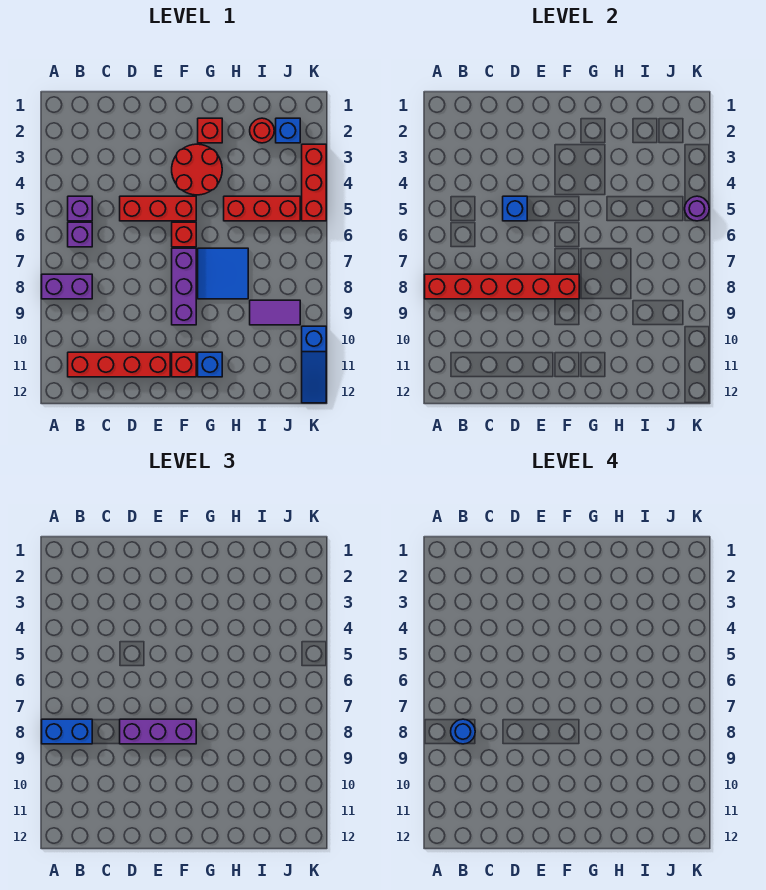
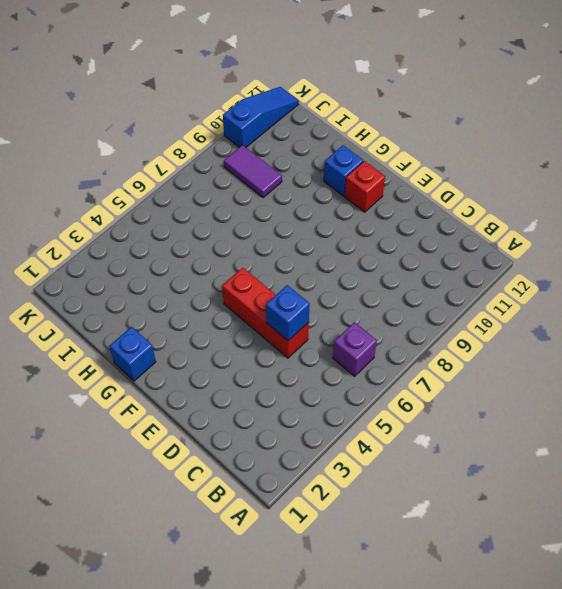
blue 1x1 brick [109,327,156,381] -> blue 1x1 brick moved to [276,118,300,143]
none -> purple 1x2 brick [42,274,92,299]
none -> purple 1x1 brick [68,196,92,221]
none -> red 1x4 brick [68,352,170,377]

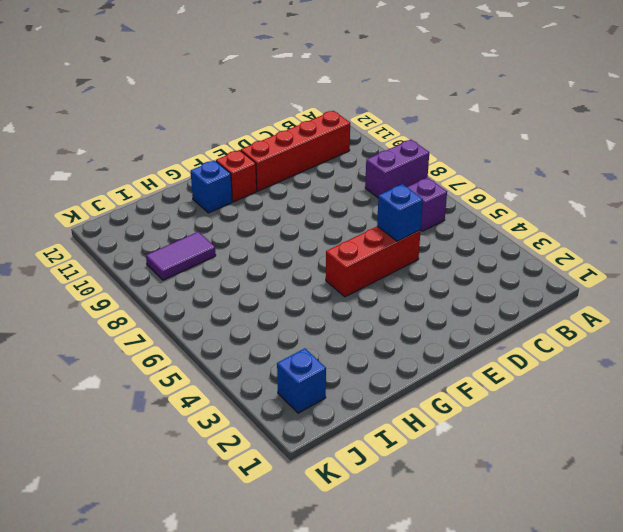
none -> purple 1x1 brick [68,196,92,221]
none -> red 2x2 round brick [172,144,222,195]
none -> red 1x1 brick [172,222,196,247]

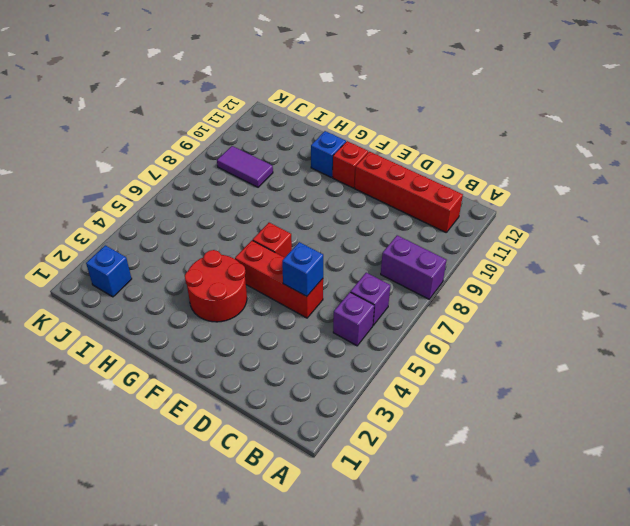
none -> purple 1x3 brick [172,248,196,325]
none -> red 1x1 brick [198,118,222,143]
none -> blue 2x2 tile [198,248,248,299]

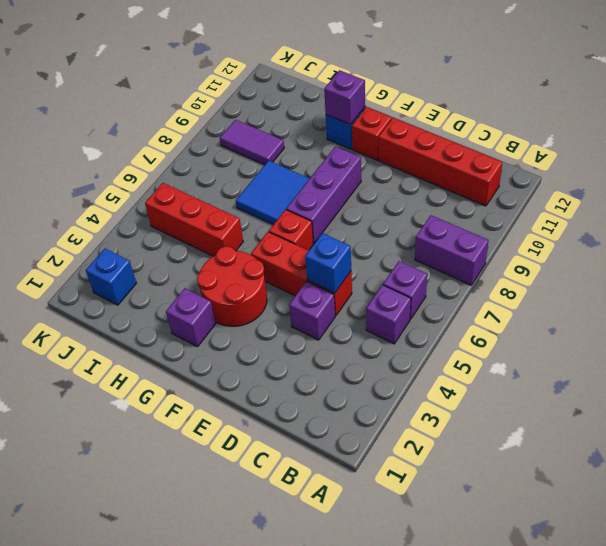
purple 1x1 brick [289,282,335,340] -> none
purple 1x1 brick [166,288,216,347] -> red 1x1 brick [198,118,222,143]
purple 1x1 brick [324,70,365,125] -> none
none -> red 1x1 round brick [250,118,274,143]
none -> red 1x3 brick [302,144,326,221]
none -> blue 1x3 slope [302,326,326,403]

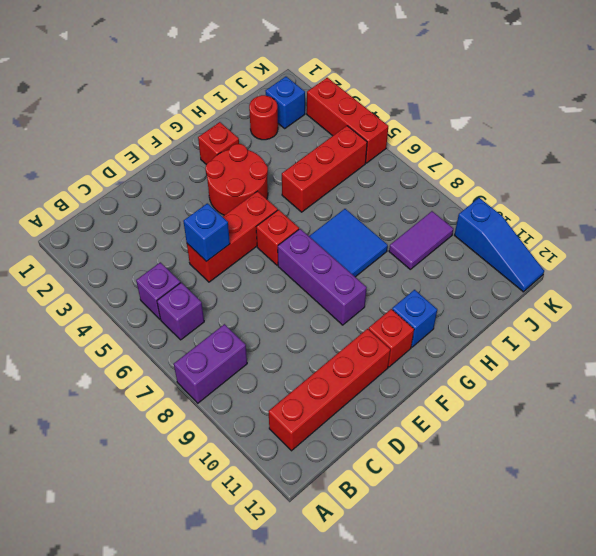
none -> red 1x6 brick [425,274,579,299]
none -> purple 1x1 round brick [685,196,709,221]
none -> blue 1x2 brick [42,719,92,744]

